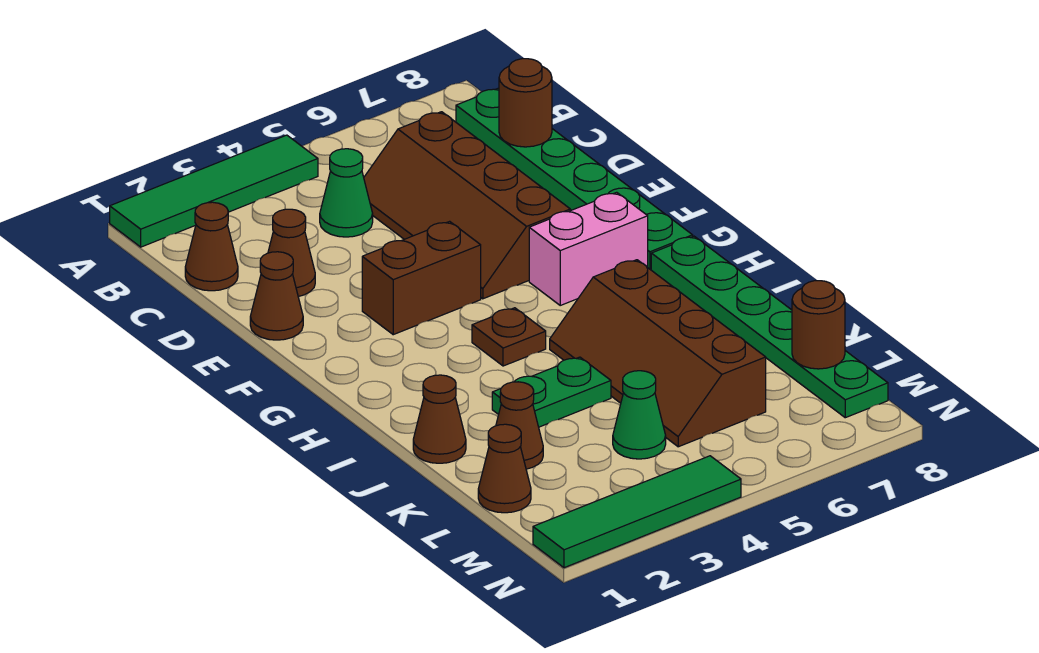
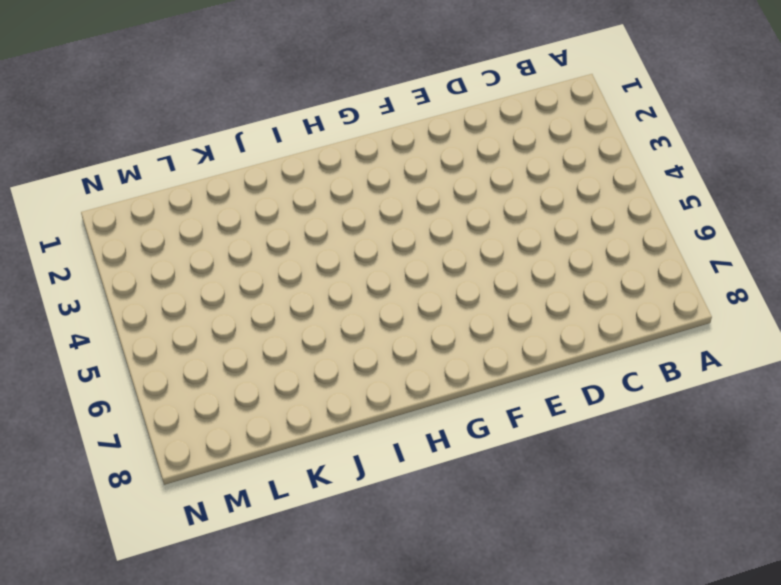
none -> green 1x4 tile [110,135,318,247]
none -> green 1x6 plate [456,88,693,270]
none -> brown 1x1 cone [185,202,238,291]

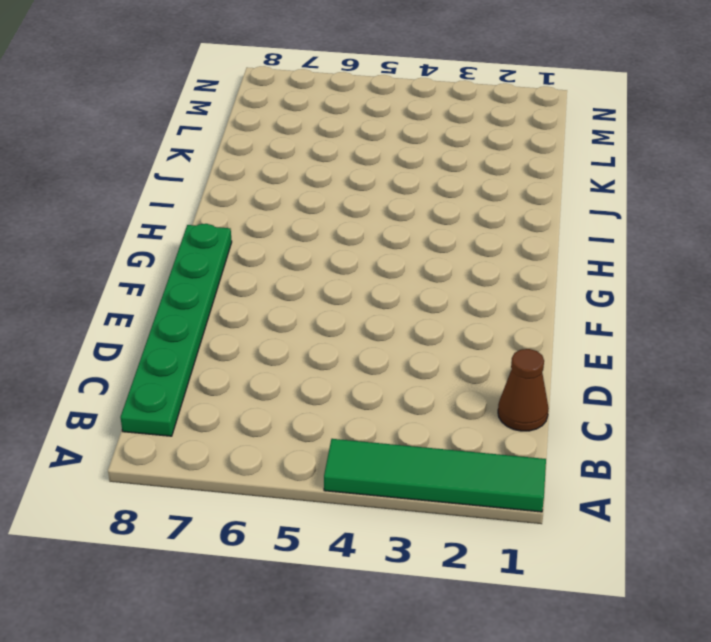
none -> green 1x1 cone [320,149,373,237]
none -> brown 2x4 slope [364,112,570,299]
none -> brown 1x1 cone [268,209,315,297]

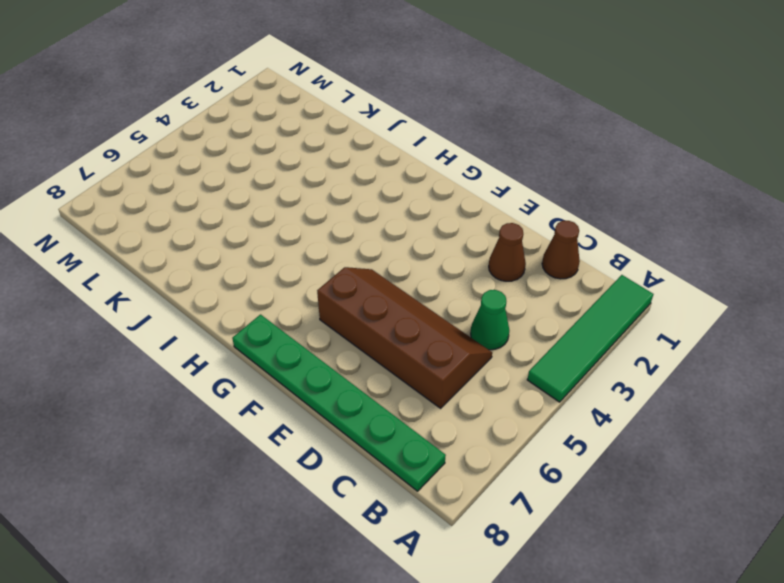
none -> brown 1x1 cone [250,252,303,340]
none -> brown 1x2 brick [362,221,481,335]
none -> pink 1x2 brick [529,192,648,305]

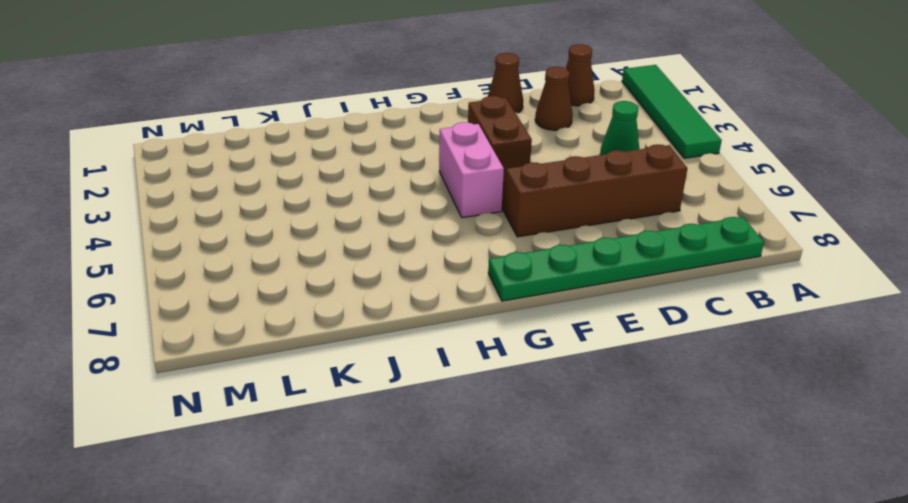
pink 1x2 brick [439,122,504,218] -> pink 1x2 brick moved to [529,192,648,305]
none -> brown 1x1 plate [472,308,546,366]
none -> green 1x6 plate [651,236,888,418]
none -> brown 2x4 slope [550,260,766,447]

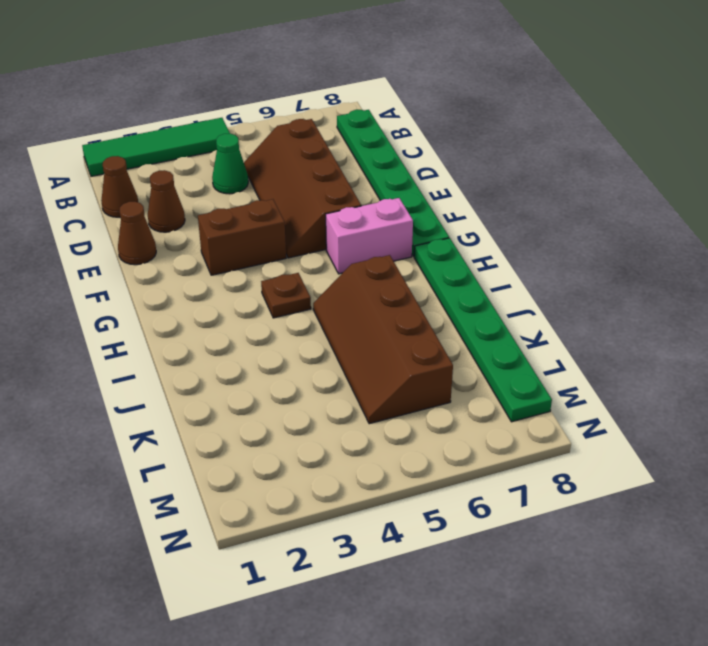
none -> brown 1x1 cone [413,375,466,463]
none -> green 1x2 plate [492,357,611,427]
none -> brown 1x1 cone [496,382,543,469]

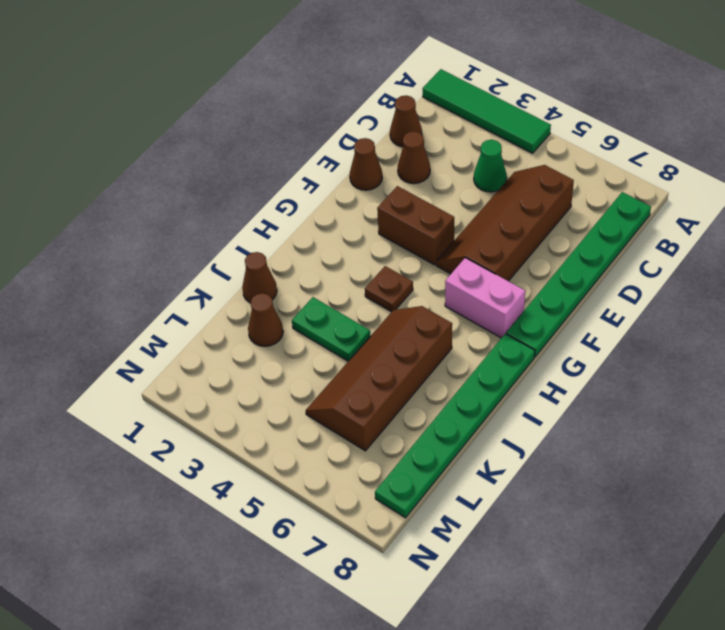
none -> brown 1x1 cone [478,424,531,513]
none -> green 1x1 cone [613,371,666,459]
none -> green 1x4 tile [533,456,741,568]

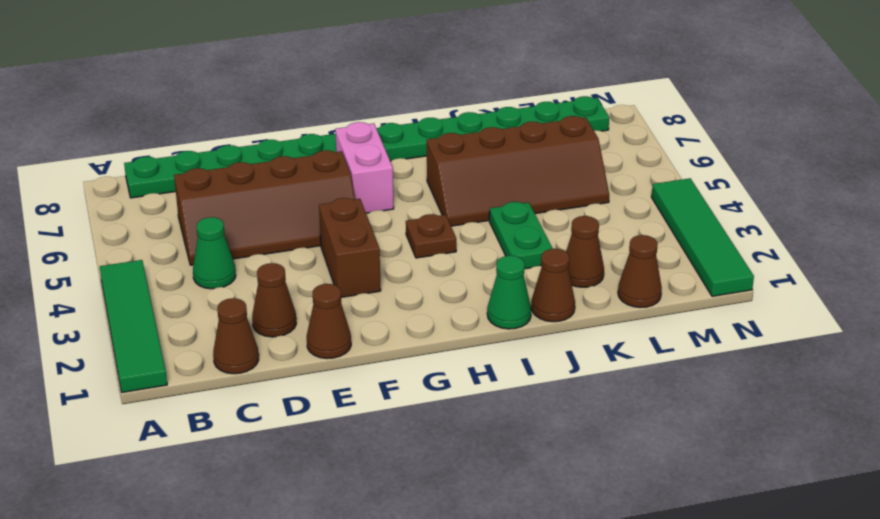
green 1x1 cone [487,256,531,329] -> green 1x1 cone moved to [613,371,666,459]
none -> brown 1x1 round brick [499,59,552,147]
none -> brown 1x1 round brick [792,281,845,369]

